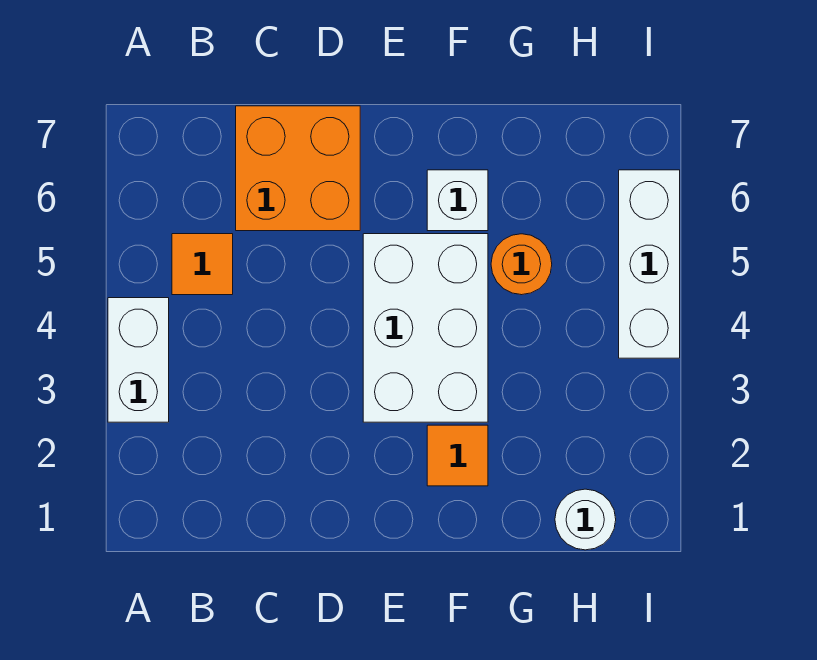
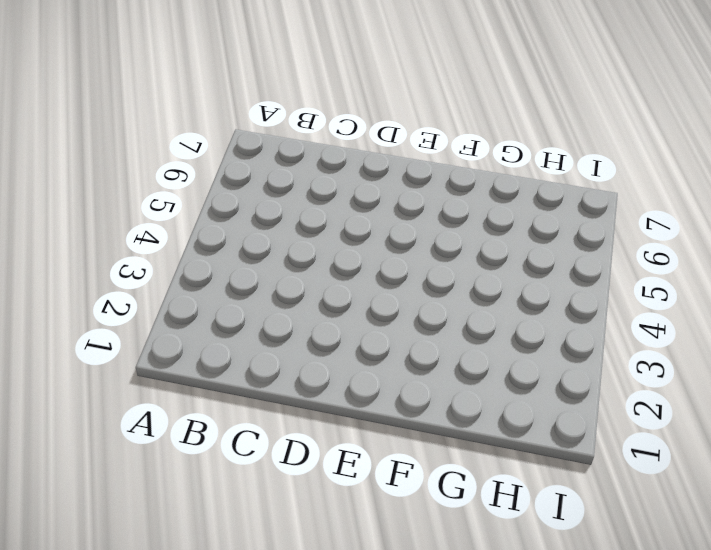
none -> white 1x2 brick [108,298,169,422]
none -> orange 1x1 tile [172,234,233,295]

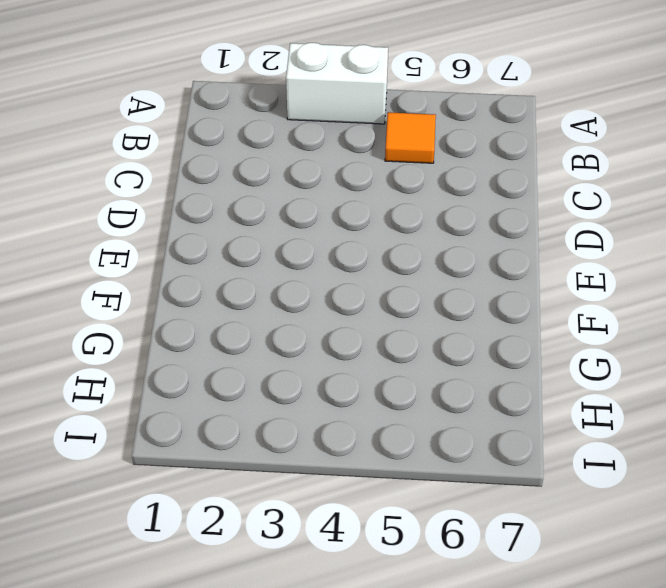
none -> orange 2x2 brick [236,106,360,231]
none -> white 2x3 brick [363,234,488,422]

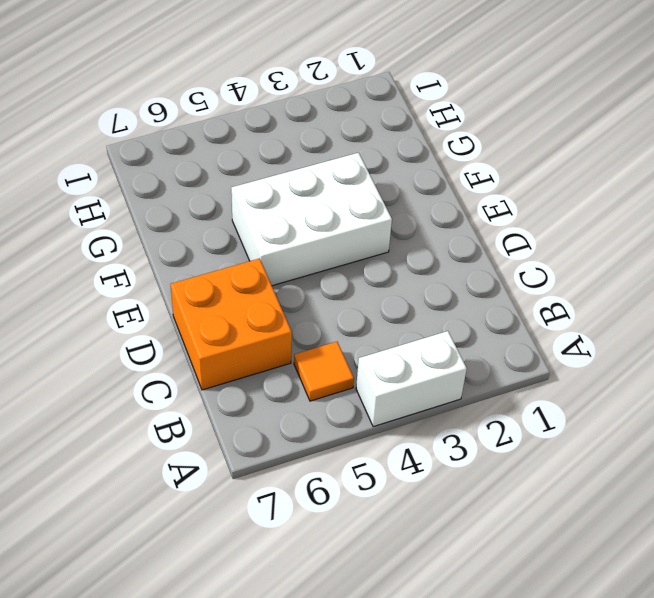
none -> orange 1x1 tile [427,425,488,486]
none -> white 1x1 brick [427,170,488,231]

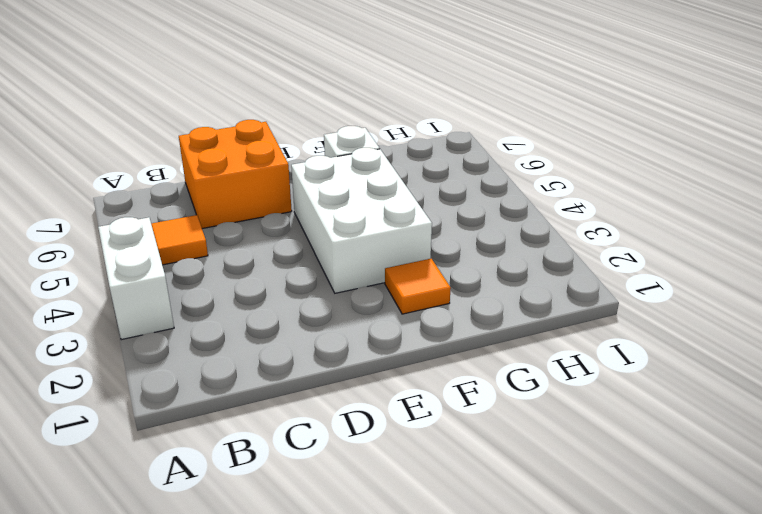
none -> orange 1x1 round brick [491,234,552,295]
none -> white 1x1 round brick [555,489,616,550]

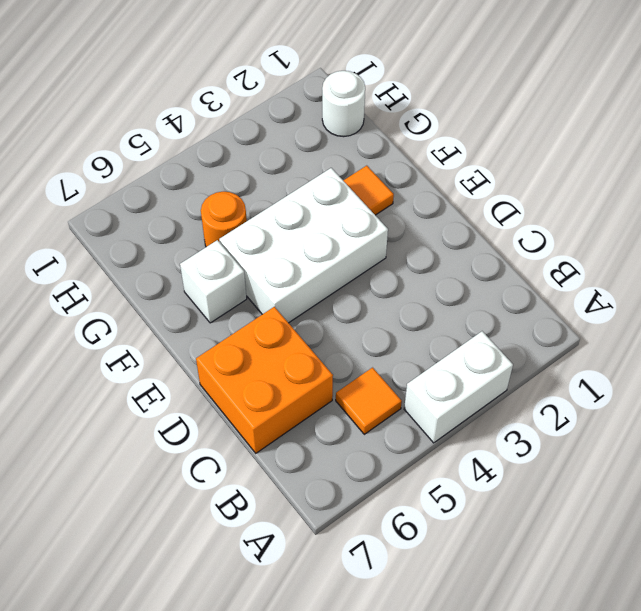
none -> white 1x3 brick [619,170,680,358]

